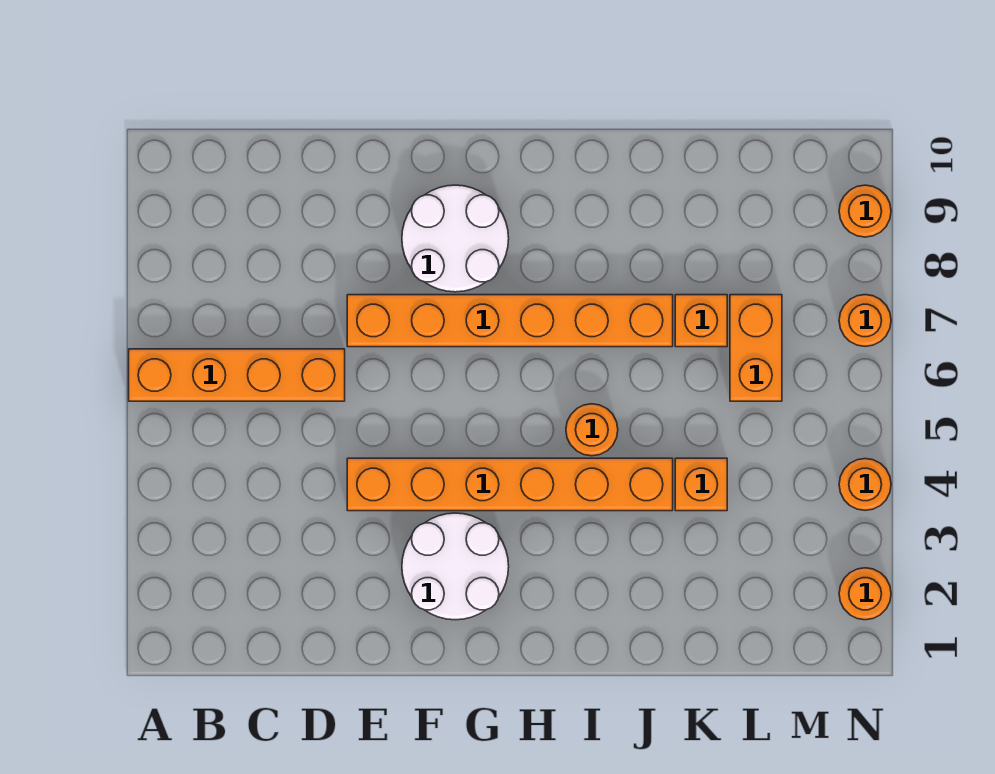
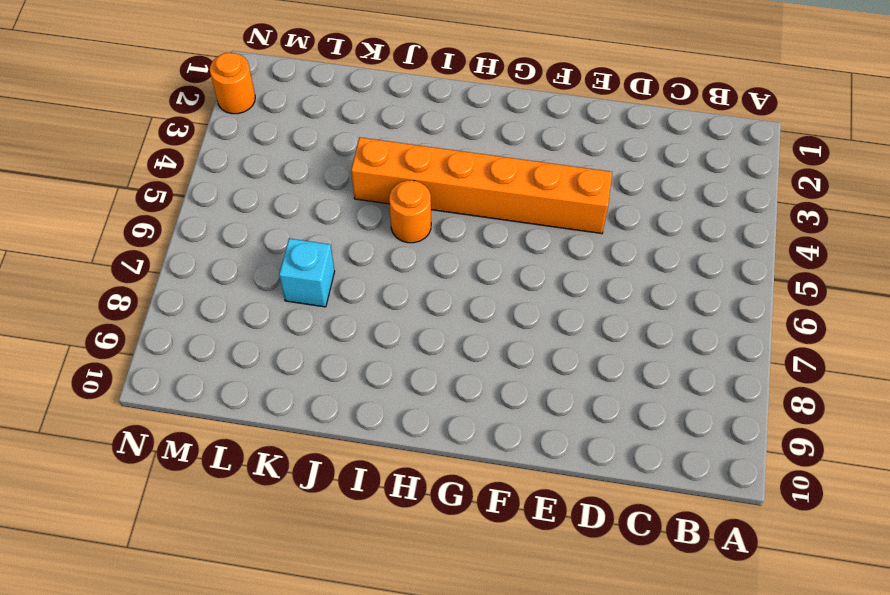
cyan 1x1 brick [279,238,335,307] -> orange 1x1 brick [675,295,727,347]
none -> orange 1x4 brick [129,349,345,401]
none -> orange 1x6 brick [347,295,673,347]
none -> white 2x2 round brick [402,513,509,620]

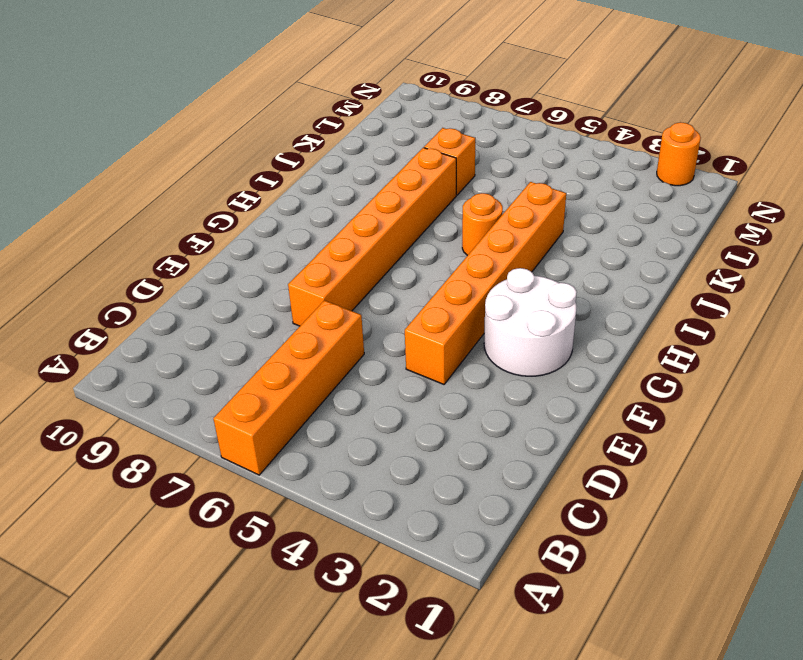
none -> white 2x2 round brick [402,185,509,292]
none -> orange 1x1 brick [675,458,727,511]
none -> orange 1x2 brick [730,295,782,401]

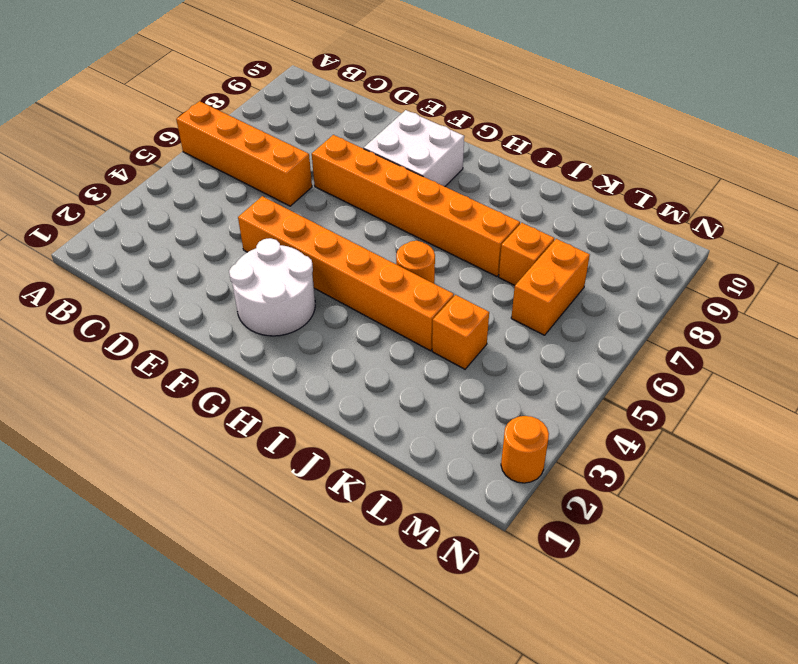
white 2x2 brick [364,110,464,187] -> white 2x2 round brick [402,185,509,292]
none -> orange 1x1 round brick [839,459,891,510]
none -> orange 1x1 round brick [839,295,891,346]
none -> orange 1x1 round brick [839,185,891,237]

